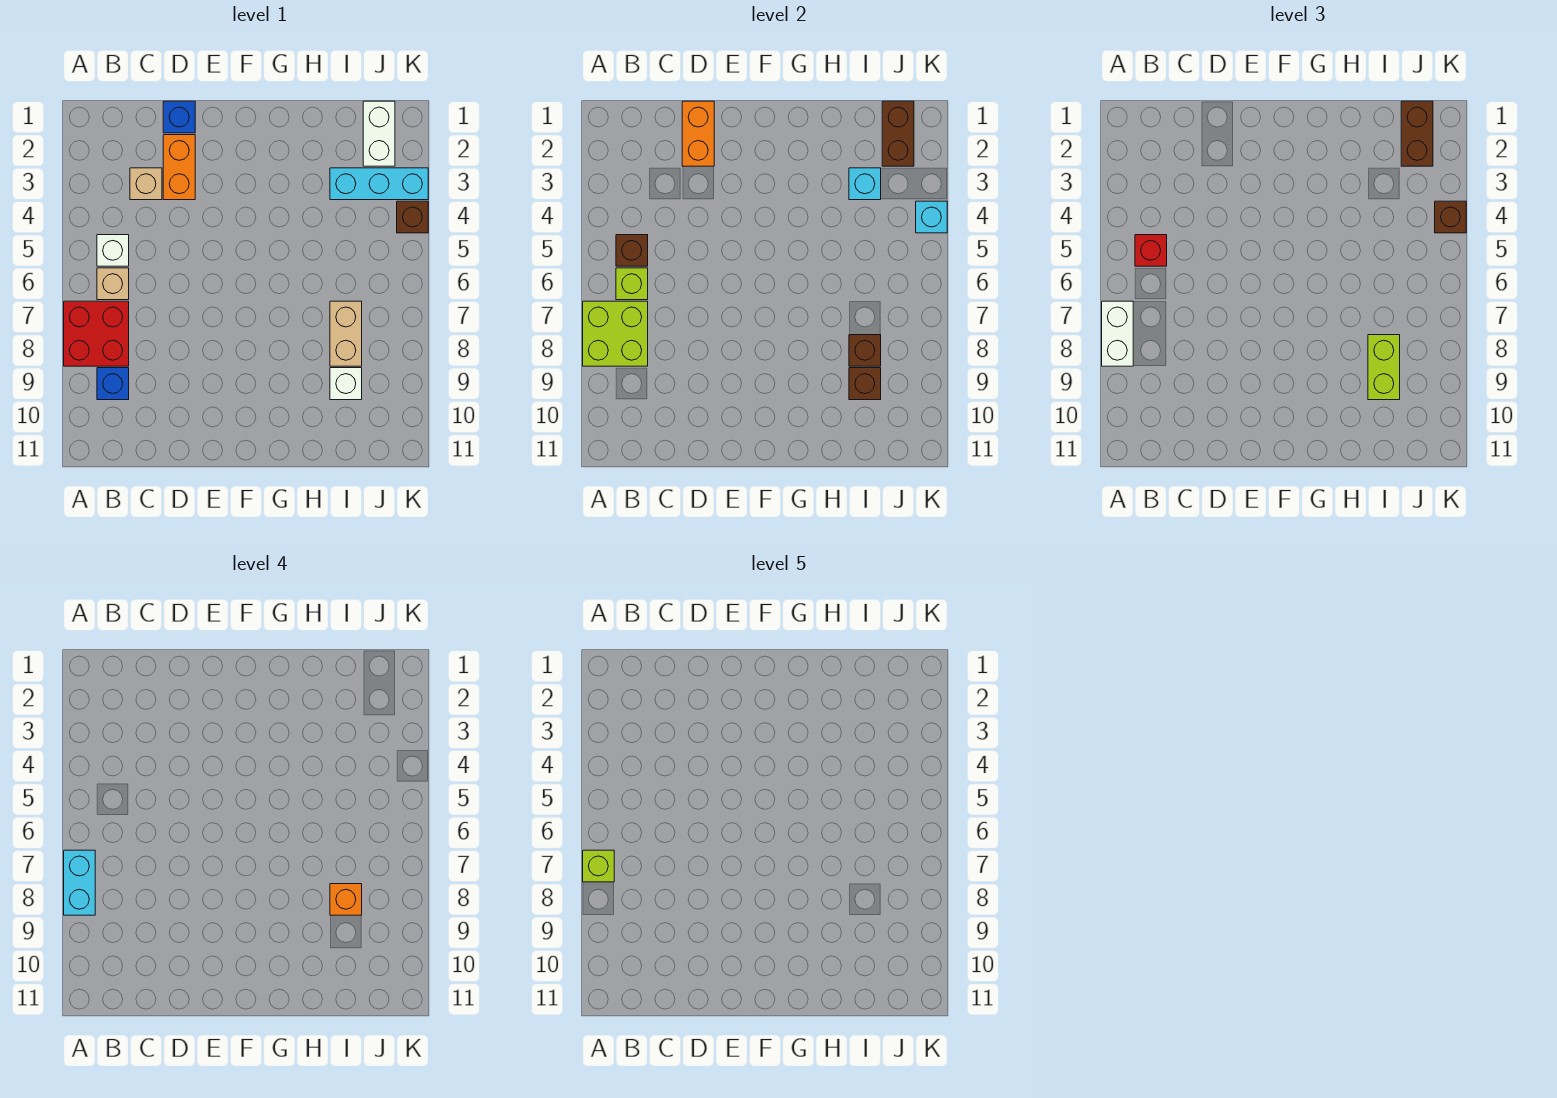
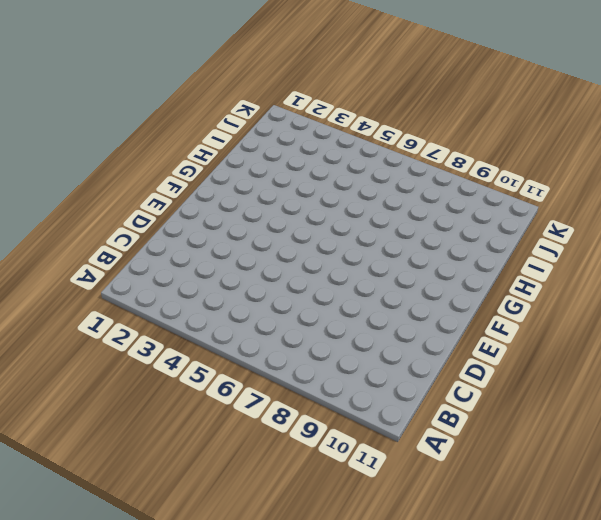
none -> red 2x2 brick [64,301,129,366]
none -> white 1x1 brick [97,235,129,266]
none -> tan 1x1 brick [97,268,129,300]

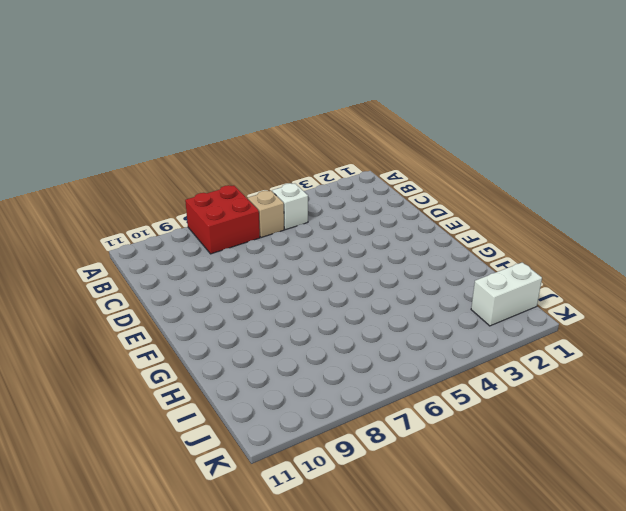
none -> blue 1x1 brick [97,368,129,400]
none -> tan 1x1 brick [130,168,162,200]
none -> blue 1x1 brick [163,101,195,133]

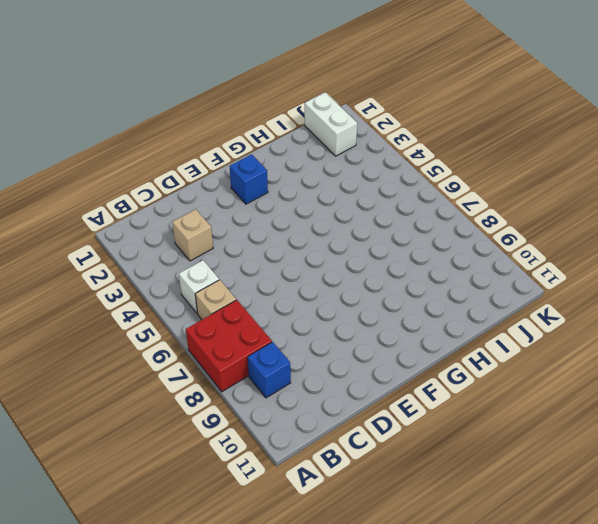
blue 1x1 brick [230,154,268,204] -> blue 1x1 brick moved to [163,101,195,133]
none -> orange 1x2 brick [163,135,195,200]
none -> cyan 1x3 brick [330,168,428,200]
none -> tan 1x2 brick [330,301,362,366]

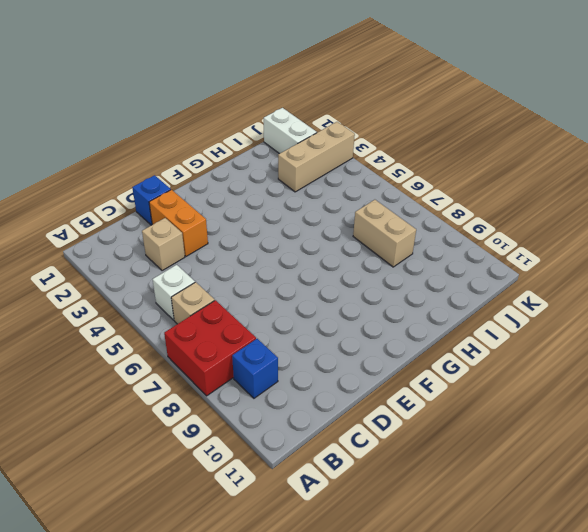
tan 1x3 brick [278,122,355,192] -> cyan 1x3 brick [330,168,428,200]
none -> white 1x1 brick [330,368,362,400]
none -> brown 1x1 brick [397,201,428,233]
none -> lime 2x2 brick [583,301,648,366]

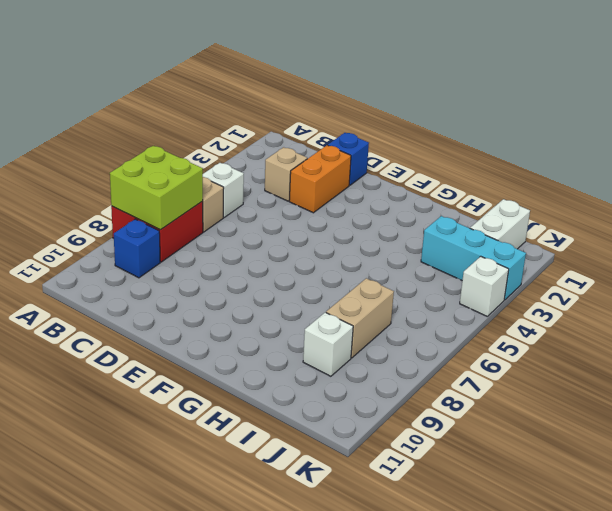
white 1x1 brick [460,256,509,316] -> brown 1x1 brick [397,201,428,233]
none -> brown 1x1 brick [616,235,648,266]
none -> lime 1x1 brick [616,268,648,300]
none -> orange 1x2 brick [682,101,714,166]

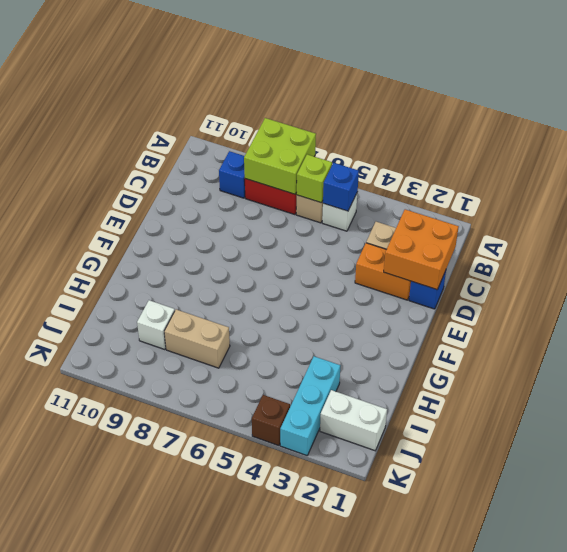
blue 1x1 brick [323,163,359,211] -> brown 1x1 brick [616,235,648,266]
orange 2x2 brick [384,209,459,290] -> orange 1x2 brick [682,101,714,166]
none -> cyan 1x1 brick [849,168,881,200]
none -> brown 1x1 brick [849,335,881,366]
none -> brown 1x1 brick [849,368,881,400]

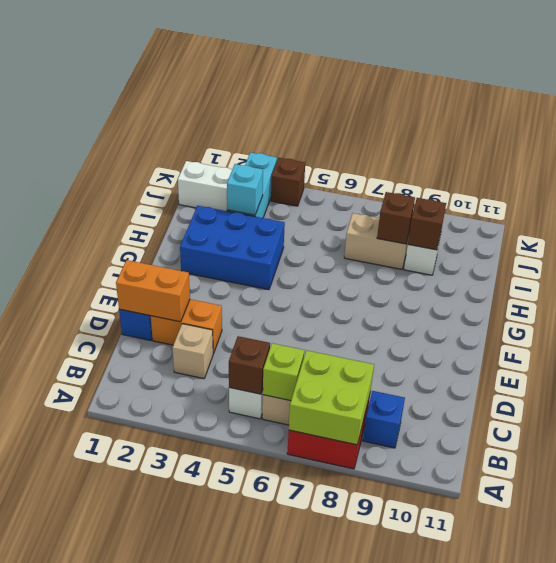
blue 2x3 brick [180,206,285,290] -> none
none -> brown 1x2 brick [882,101,914,166]
none -> cyan 1x1 brick [916,201,947,233]
none -> white 1x2 brick [1102,301,1133,366]

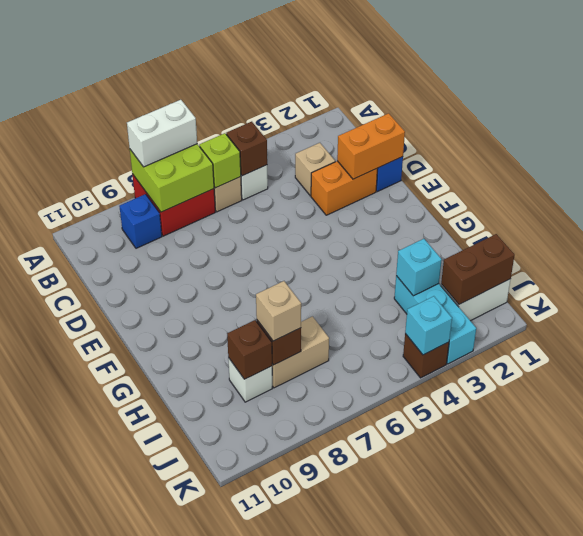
tan 1x1 brick [256,281,301,341] -> lime 1x2 brick [1368,335,1400,400]
none -> red 1x1 brick [1135,235,1167,266]
none -> brown 1x2 brick [1401,101,1433,166]
none -> brown 1x1 brick [1435,201,1466,233]

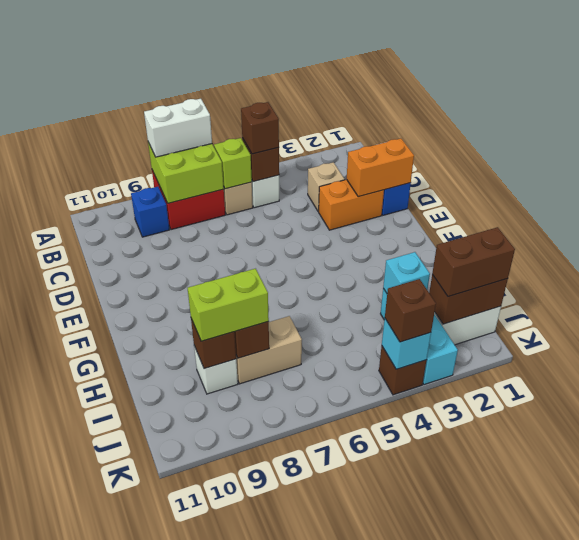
brown 1x1 brick [241,102,279,154] -> red 1x1 brick [1135,235,1167,266]
none -> cyan 1x2 brick [64,850,95,915]
none -> orange 1x1 brick [330,884,362,915]
none -> lime 1x1 brick [583,850,614,882]

